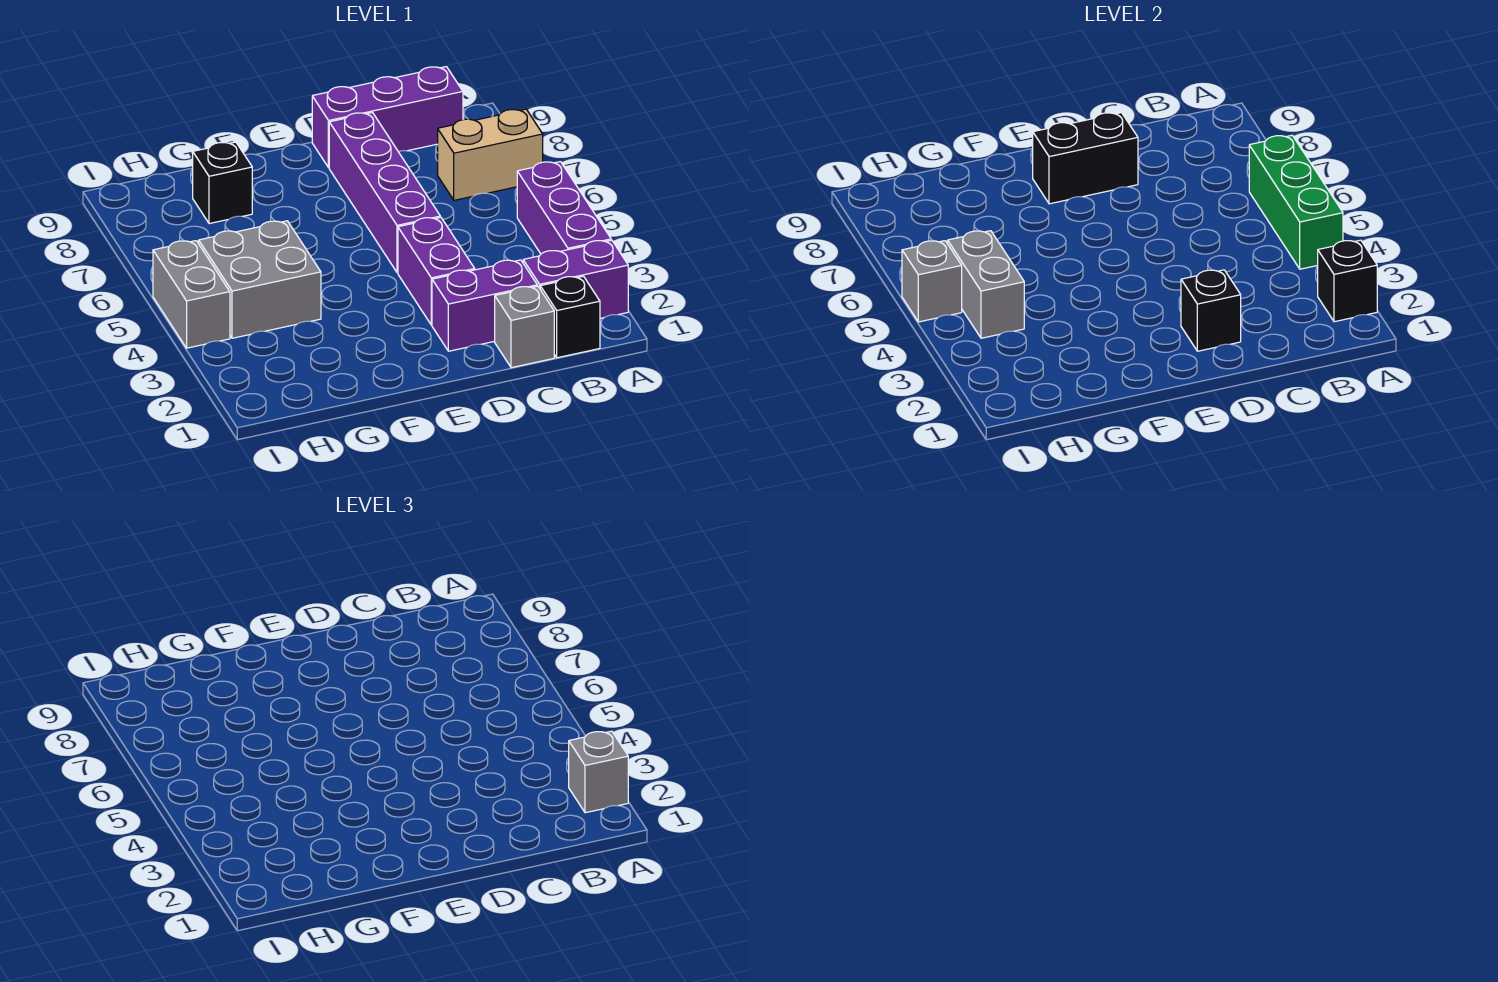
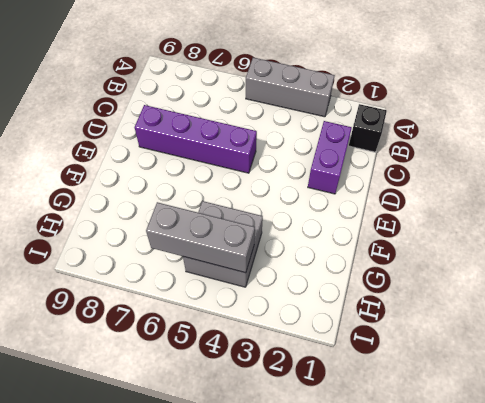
grey 1x3 brick [246,58,335,117] -> purple 1x3 brick [517,162,611,254]
grey 1x3 brick [146,202,255,273] -> grey 1x2 brick [948,231,1024,338]
none -> purple 1x2 brick [523,240,628,318]
none -> tan 1x2 brick [438,109,543,200]
none -> purple 1x3 brick [312,67,463,168]

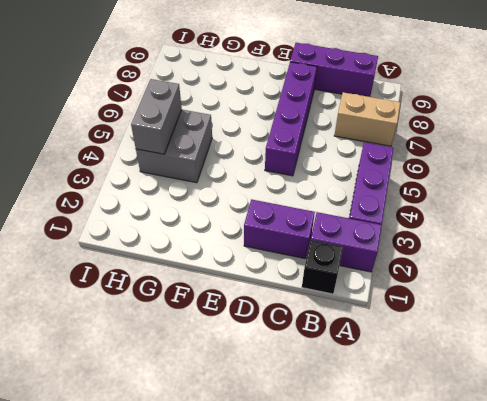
none -> grey 1x1 brick [495,286,554,368]
none -> purple 1x2 brick [398,217,475,325]
none -> black 1x1 brick [193,142,252,224]

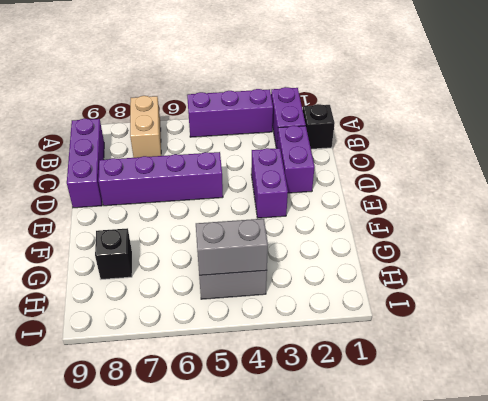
purple 1x2 brick [251,148,288,218] -> purple 1x2 brick turned to [398,217,475,325]
none -> grey 1x1 brick [495,286,554,368]
none -> grey 1x2 brick [153,241,230,348]
none -> black 1x1 brick [1318,240,1377,322]

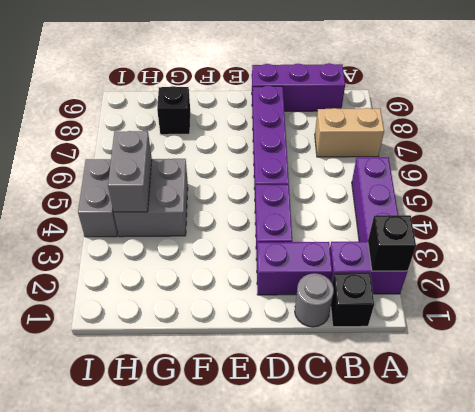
grey 1x1 round brick [295,273,334,327] -> grey 1x1 brick [495,286,554,368]
none -> green 1x3 brick [1249,135,1343,269]
none -> black 1x1 brick [1181,270,1241,351]
none -> black 1x2 brick [1033,113,1138,204]

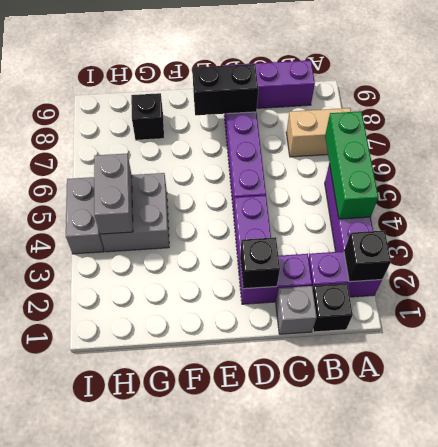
none -> grey 1x1 brick [902,241,962,322]
none -> grey 1x1 brick [569,731,628,813]

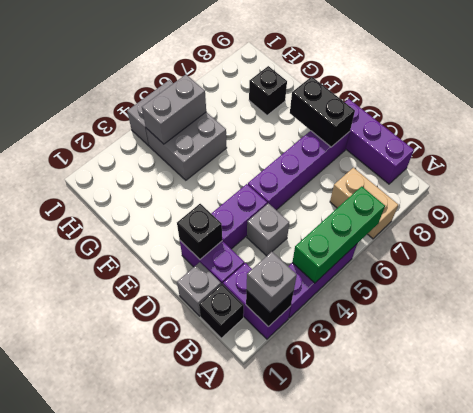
grey 1x1 brick [247,203,289,256] -> grey 1x1 brick moved to [902,241,962,322]

